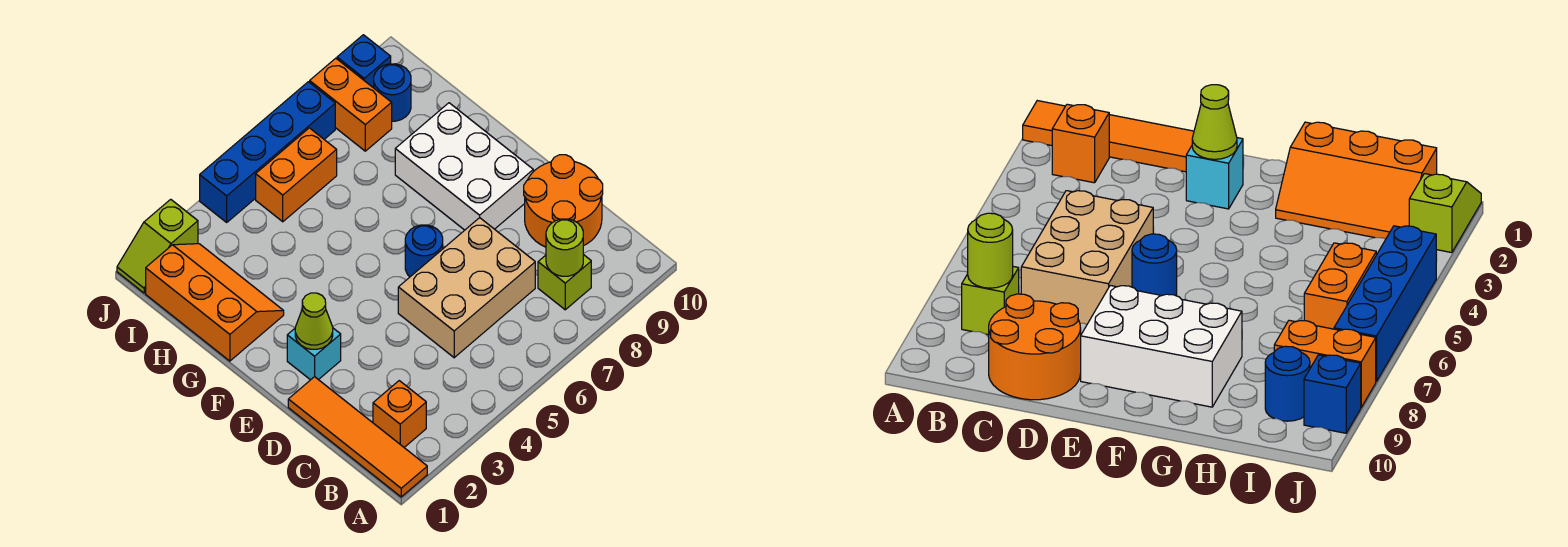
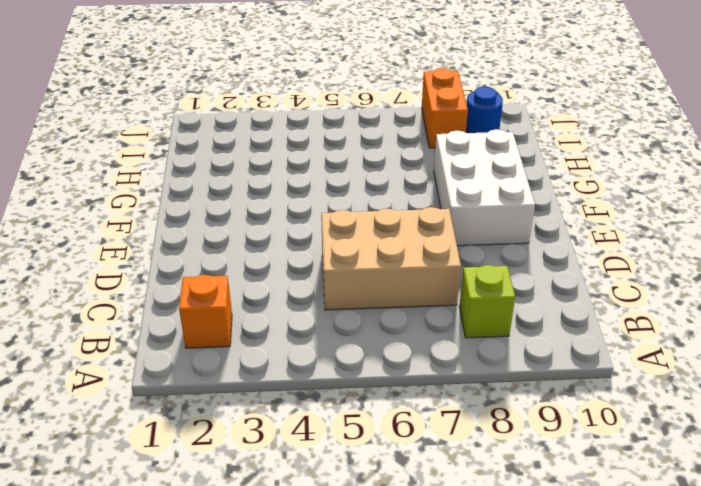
none -> orange 1x4 tile [288,377,427,497]
none -> orange 2x2 round brick [524,155,603,247]
none -> cyan 1x1 brick [287,328,341,380]

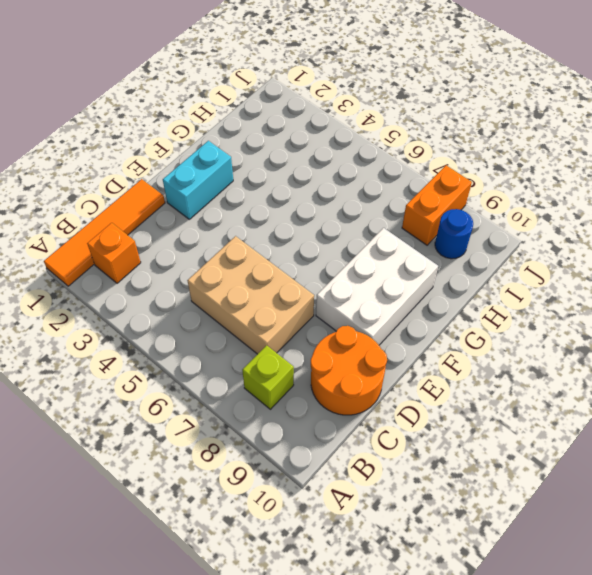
cyan 1x2 brick [163,141,233,219] -> cyan 1x1 brick [287,328,341,380]
none -> blue 1x1 round brick [405,225,443,277]
none -> orange 2x3 slope [146,244,284,361]
none -> orange 1x2 brick [256,128,337,222]

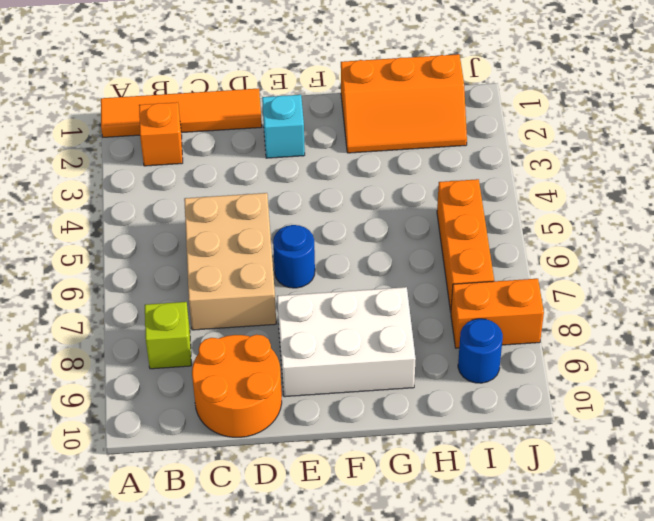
orange 1x3 brick [437,179,494,312] -> orange 1x2 brick [256,128,337,222]
none -> lime 1x2 slope [117,199,198,293]
none -> blue 1x4 brick [200,82,335,222]
none -> blue 1x1 brick [337,35,391,88]

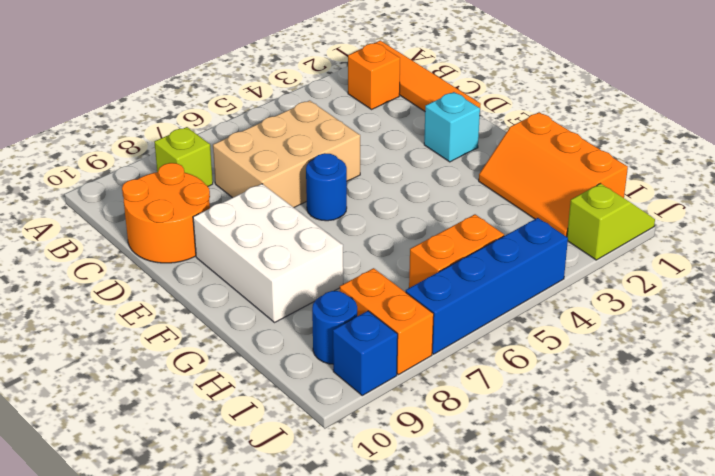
none -> lime 1x1 round brick [546,219,583,276]
none -> lime 1x1 cone [295,293,333,349]

